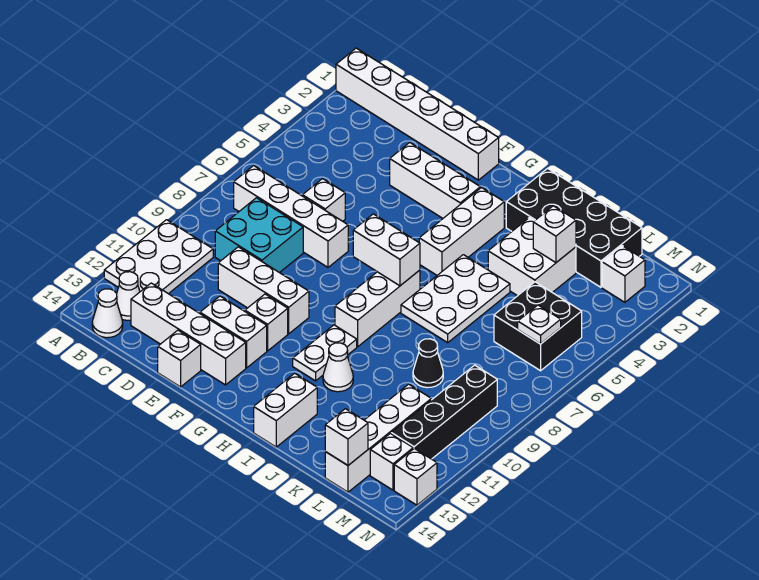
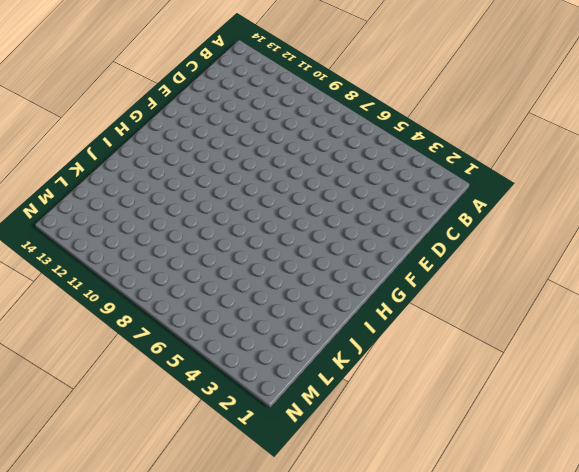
none -> white 1x6 brick [336,48,499,180]
none -> white 2x3 plate [104,220,213,294]
none -> white 1x4 brick [234,166,348,267]
none -> white 1x1 cone [117,272,140,320]

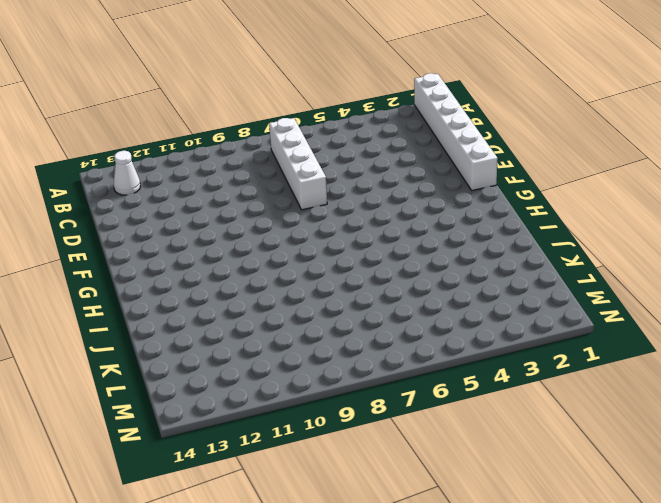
none -> white 2x3 plate [104,220,213,294]
none -> white 1x1 cone [92,289,123,338]
none -> cyan 2x2 brick [215,198,303,273]
none -> white 1x4 brick [131,283,246,385]

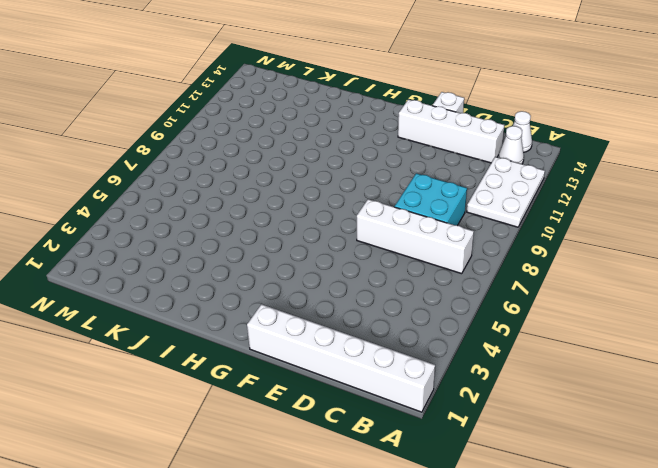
none -> white 1x1 brick [302,179,345,221]
none -> white 1x3 brick [218,247,309,334]
none -> white 1x3 brick [390,142,480,218]
none -> white 1x2 brick [200,296,267,368]

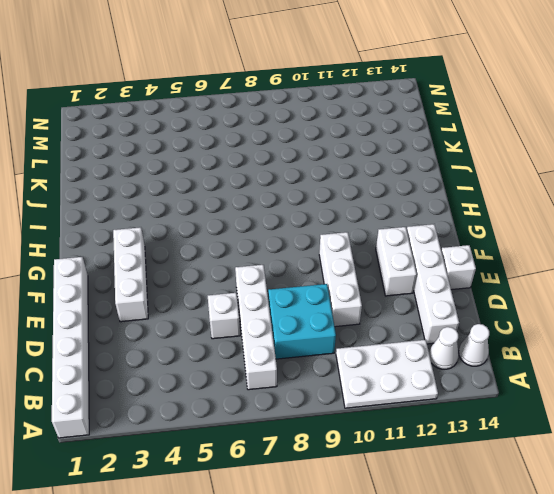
none -> white 1x1 brick [245,294,288,351]
none -> white 1x3 brick [419,188,504,275]
none -> white 1x3 brick [335,270,420,347]
none -> white 1x2 plate [293,325,357,381]

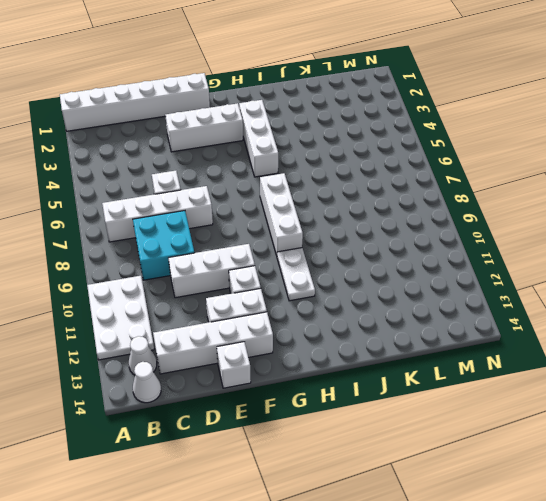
none -> black 2x4 brick [506,168,642,287]
none -> white 2x3 plate [401,255,510,343]
none -> white 1x1 cone [323,343,353,392]
none -> white 1x2 brick [254,373,317,447]

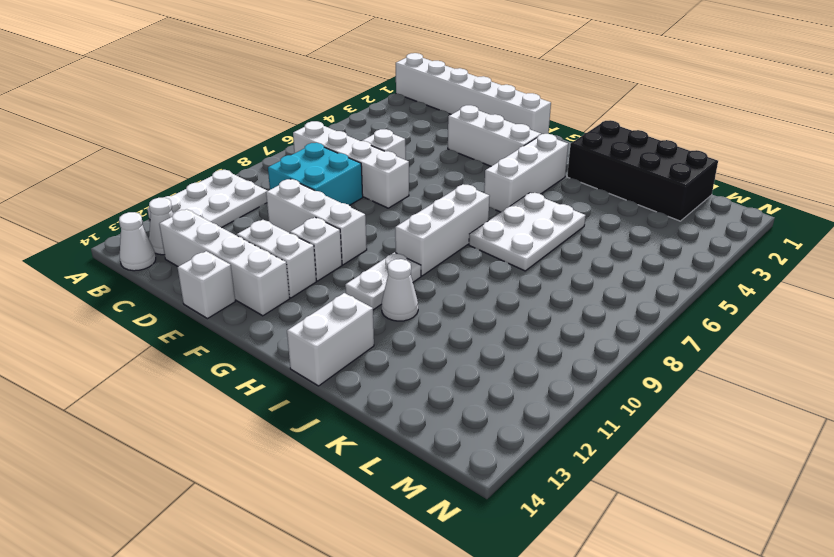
none -> white 2x2 brick [488,218,576,296]
none -> black 1x1 cone [413,339,443,388]
none -> black 2x2 brick [494,282,582,371]
none -> white 1x4 brick [325,384,431,492]

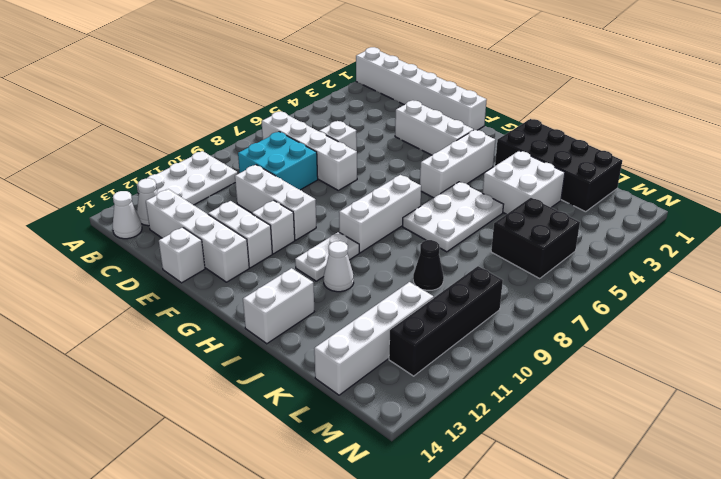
none -> white 1x1 brick [602,246,645,302]
none -> white 1x1 brick [370,433,413,490]
none -> white 1x1 brick [394,448,437,505]
none -> white 1x2 brick [353,214,420,286]

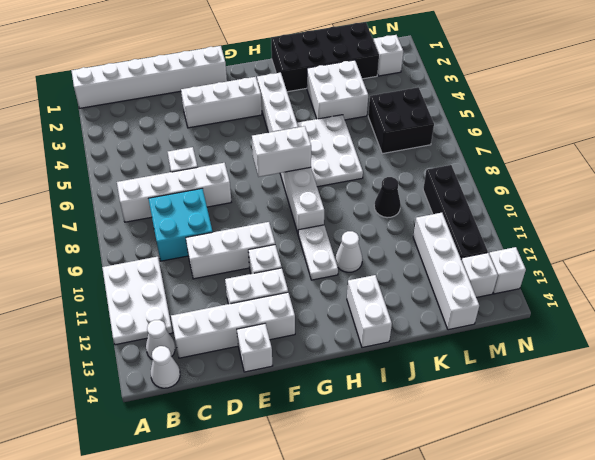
none -> white 1x1 brick [533,206,576,263]
none -> white 1x1 brick [325,409,368,465]
none -> white 1x1 plate [518,305,561,344]

